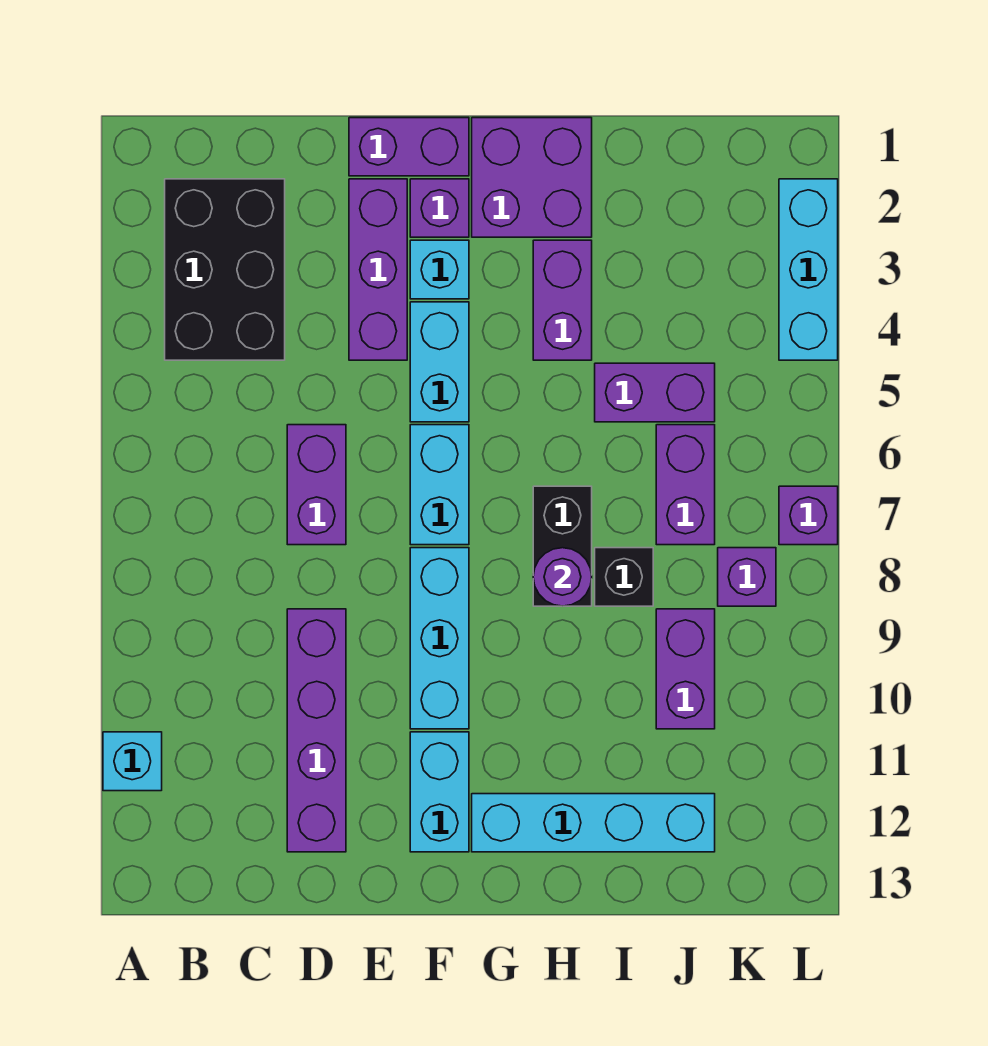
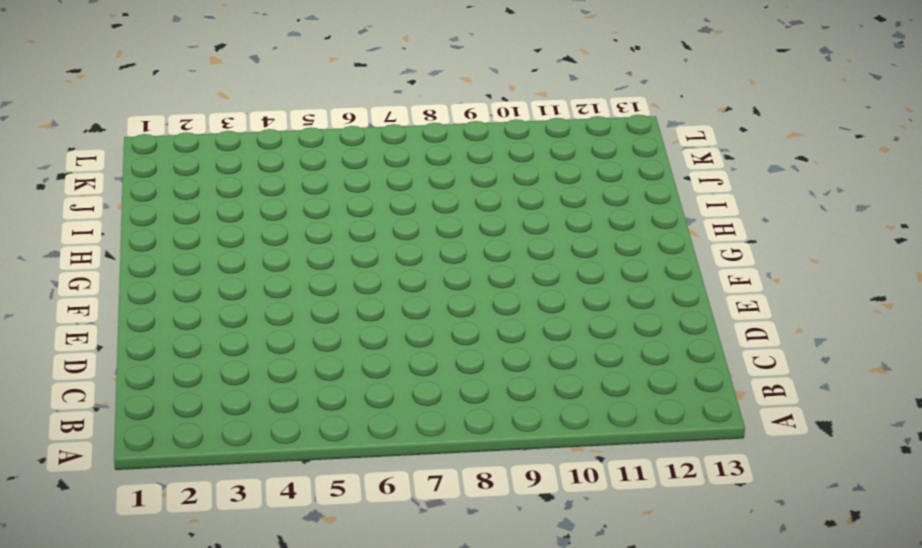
none -> cyan 1x1 brick [103,732,162,791]
none -> black 2x3 brick [165,179,285,360]
none -> purple 1x2 brick [287,425,346,545]

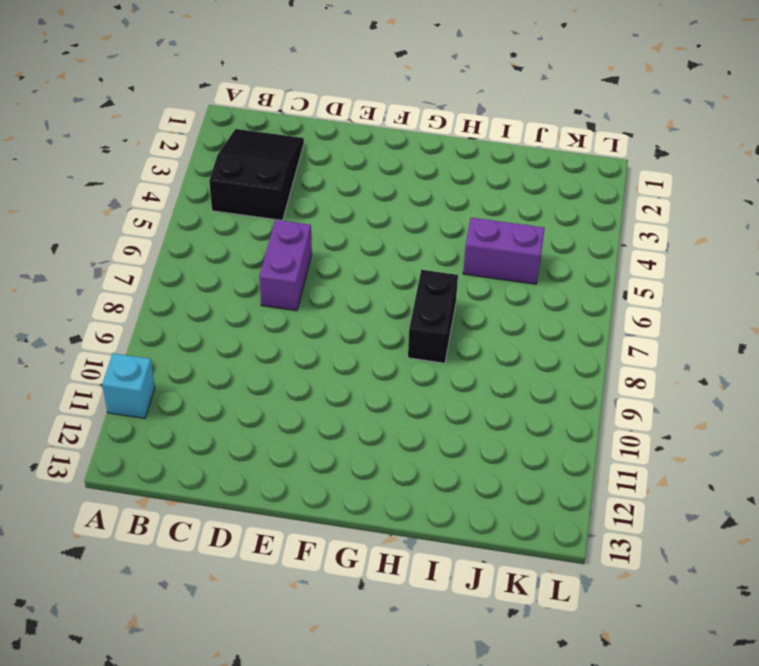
black 2x3 slope [209,129,304,221] -> black 2x3 brick [165,179,285,360]
none -> purple 1x4 brick [287,609,346,852]
none -> purple 1x2 brick [349,118,469,176]
none -> purple 1x3 brick [349,179,407,360]

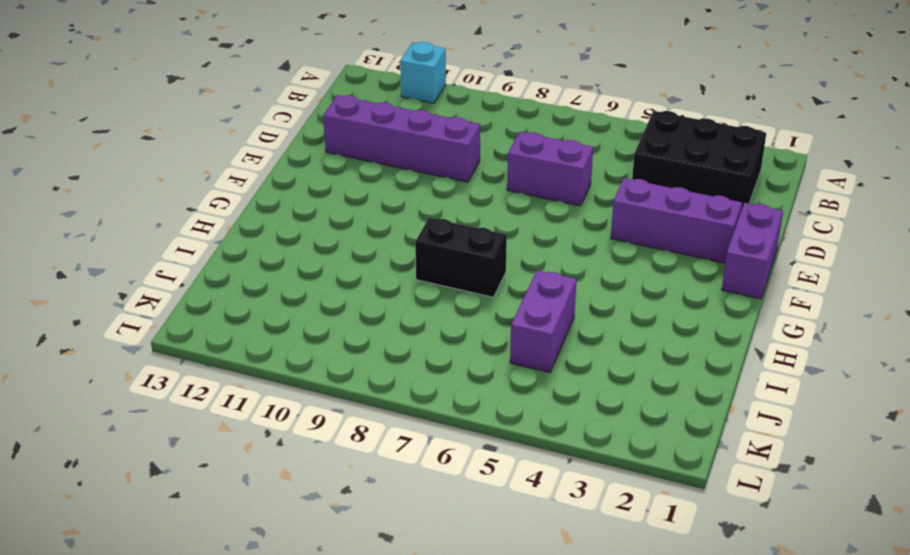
none -> purple 1x1 brick [410,179,469,237]
none -> cyan 1x1 brick [410,240,469,299]
none -> cyan 1x2 brick [410,302,469,422]

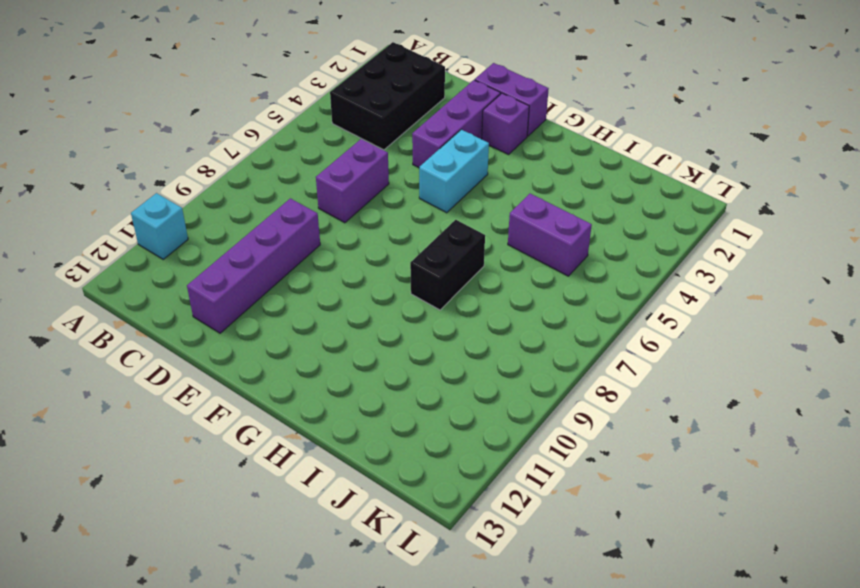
none -> cyan 1x1 brick [410,240,469,299]
none -> cyan 1x2 brick [410,425,469,545]
none -> cyan 1x3 brick [410,548,469,729]

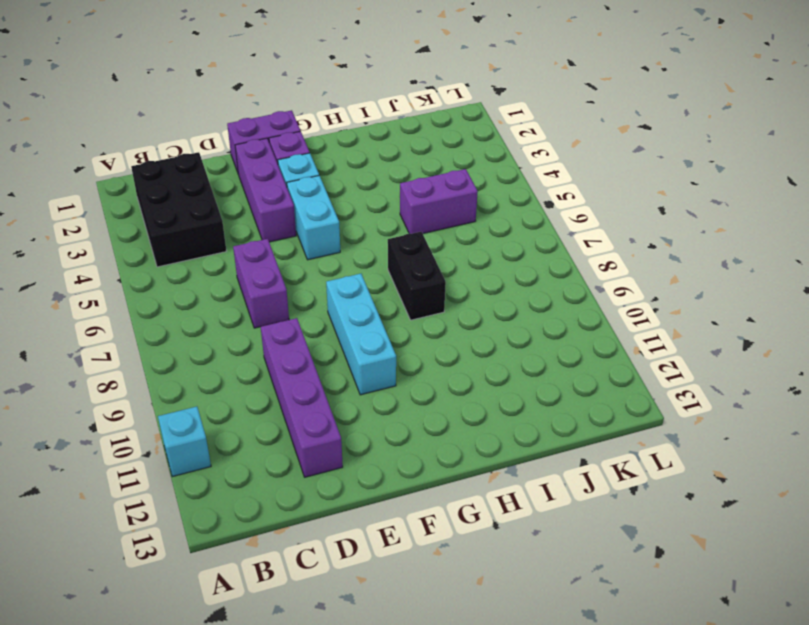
none -> cyan 1x2 brick [410,425,469,545]
none -> cyan 1x2 brick [410,732,469,852]
none -> purple 2x2 brick [472,118,592,237]

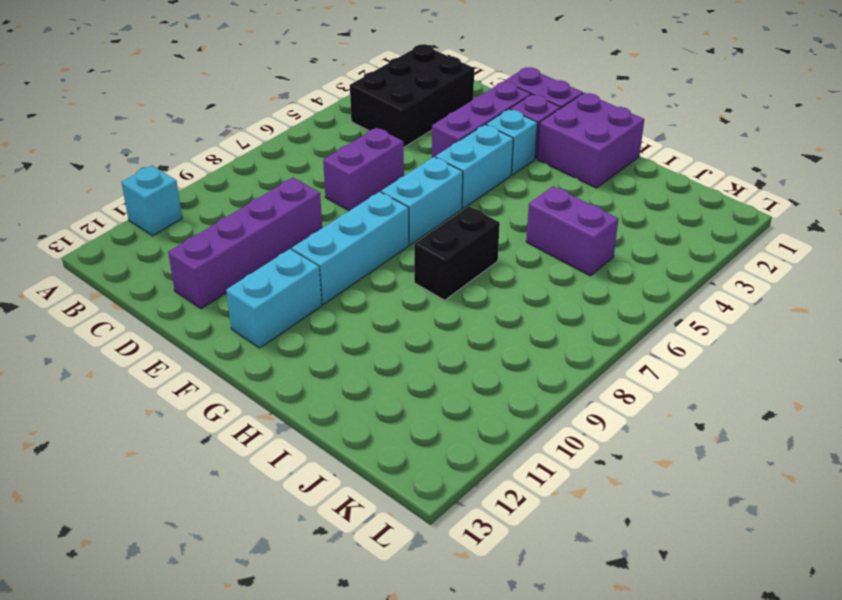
none -> cyan 1x4 brick [472,794,715,852]
none -> purple 1x2 brick [533,240,592,360]
none -> black 1x1 brick [595,548,653,606]

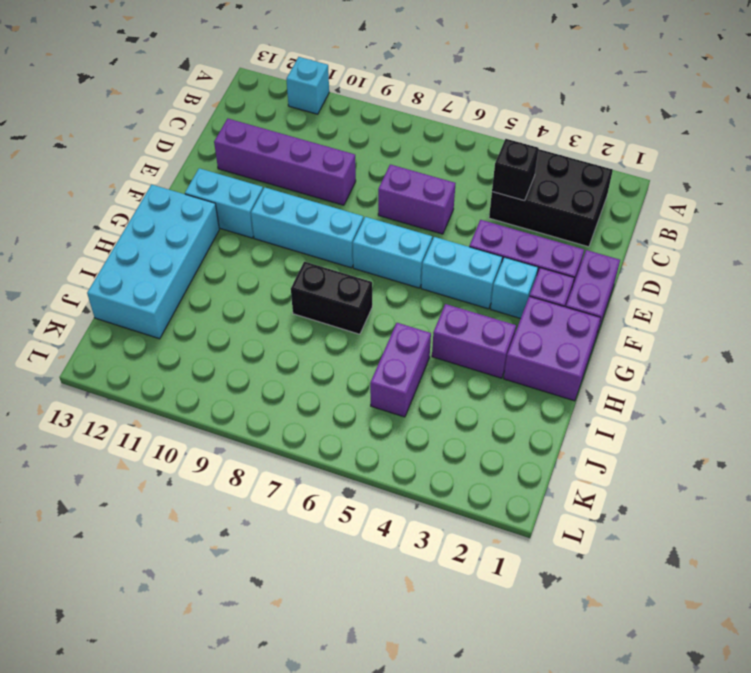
black 1x1 brick [492,139,539,201] -> black 1x1 brick moved to [595,548,653,606]
cyan 2x4 brick [87,185,219,339] -> cyan 1x4 brick [472,794,715,852]
none -> purple 1x2 brick [656,425,715,545]
none -> purple 1x2 brick [656,609,715,729]
none -> purple 1x1 brick [718,548,776,606]

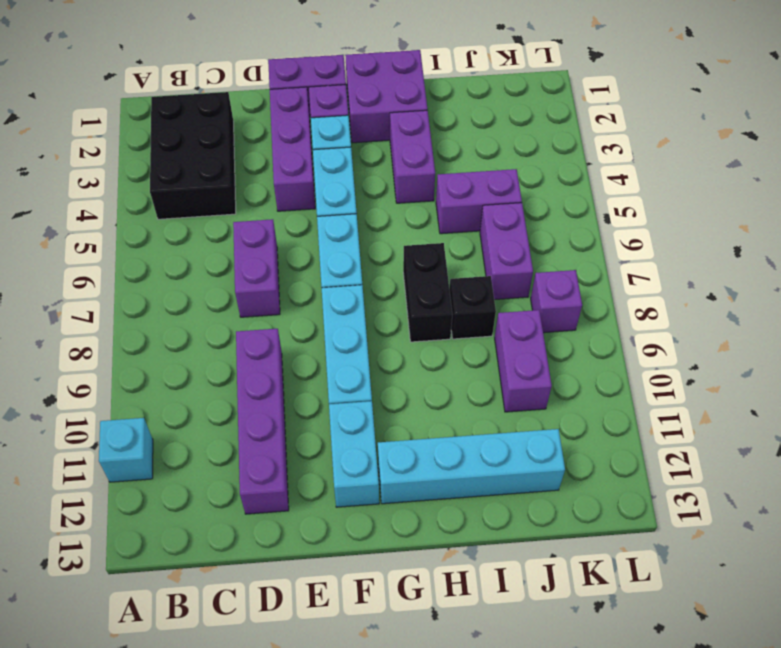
none -> cyan 1x3 brick [779,179,838,360]
none -> purple 1x1 brick [779,486,838,545]
none -> purple 1x1 round brick [533,548,592,606]

